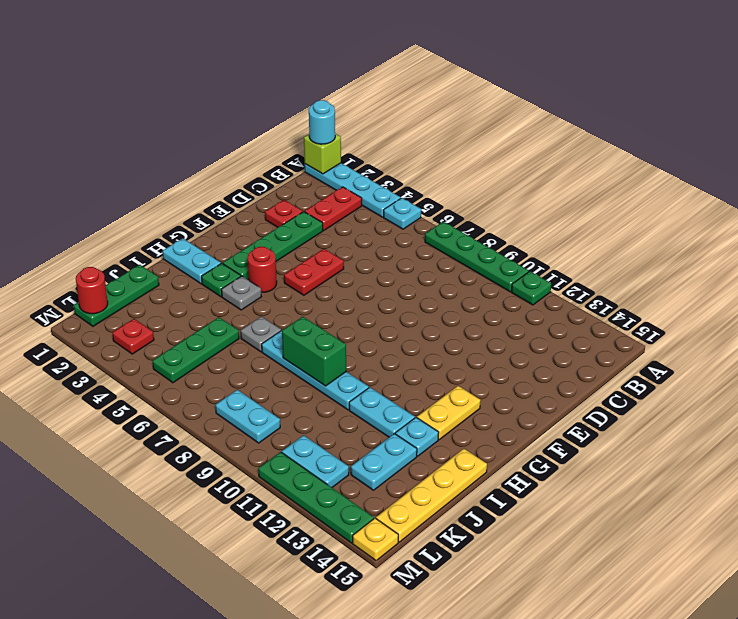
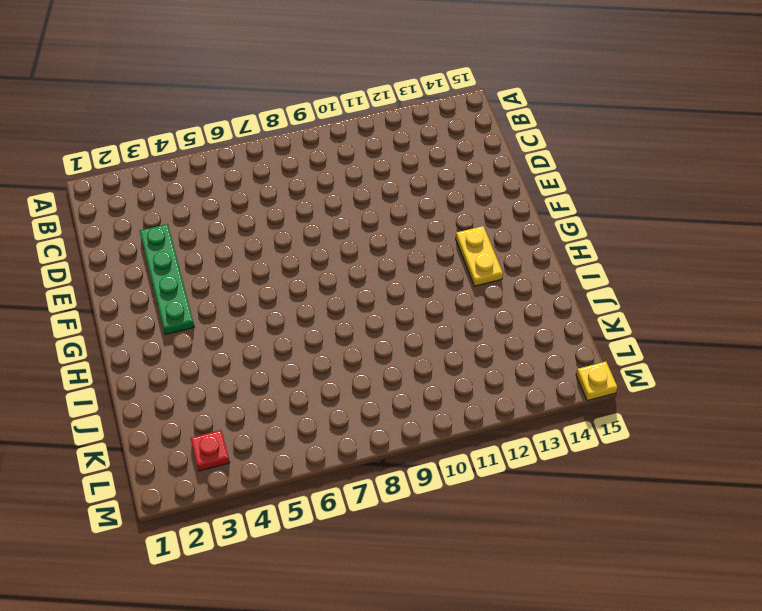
none -> cyan 1x4 plate [305,163,401,217]
none -> cyan 1x1 plate [384,198,421,229]
none -> green 1x4 plate [425,222,529,292]
none -> green 1x1 plate [511,271,551,305]

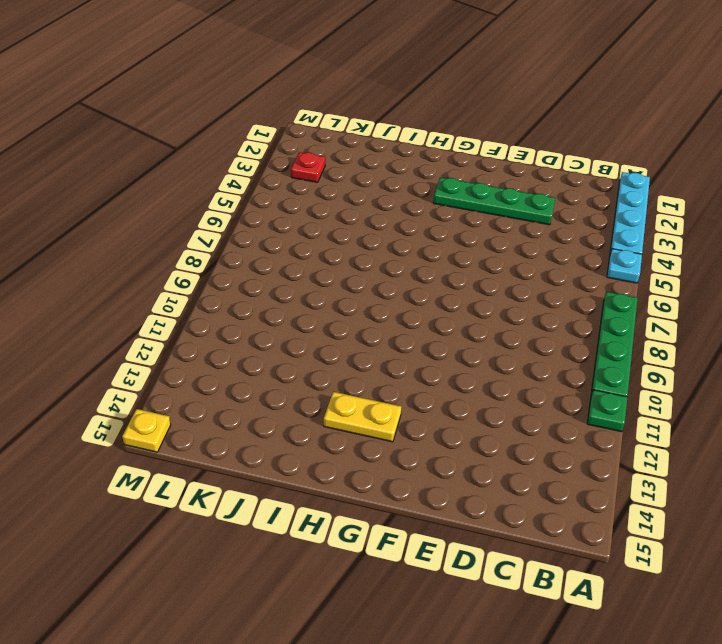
none -> red 1x2 plate [305,187,362,230]
none -> red 1x1 plate [265,200,303,227]
none -> red 1x2 plate [284,249,344,295]
none -> red 1x1 round brick [248,247,277,292]

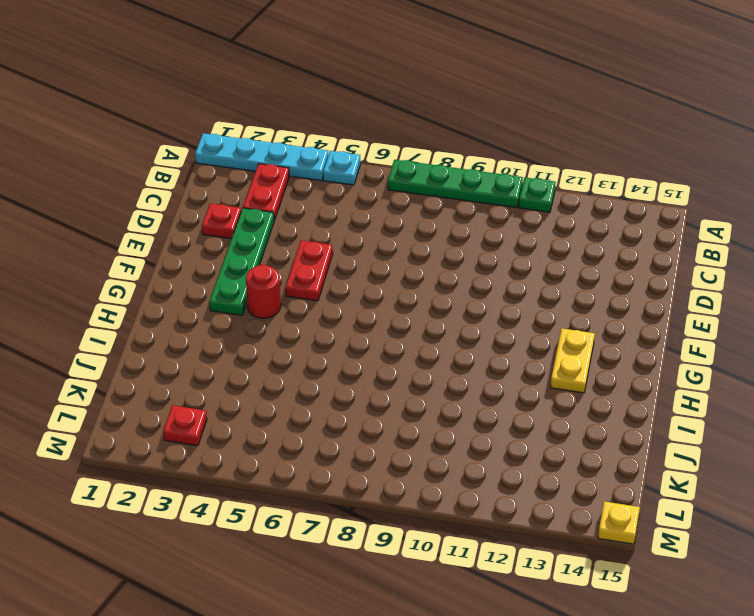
none -> cyan 1x2 plate [163,238,221,284]
none -> green 1x1 plate [202,263,241,297]
none -> grey 1x1 plate [221,276,261,310]
none -> grey 1x1 plate [241,316,281,352]

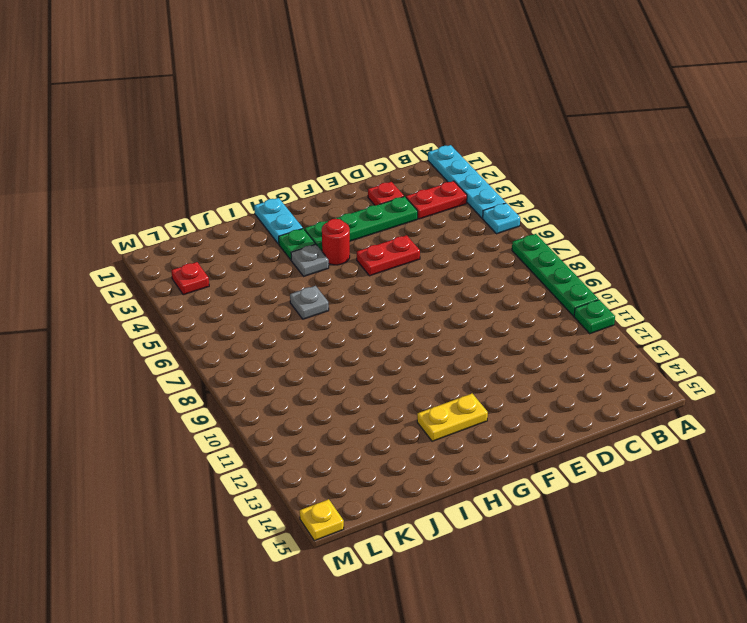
none -> cyan 1x4 plate [262,330,369,410]
none -> cyan 1x2 plate [349,387,415,437]
none -> cyan 1x1 plate [395,418,439,456]
none -> yellow 1x4 plate [376,449,487,542]

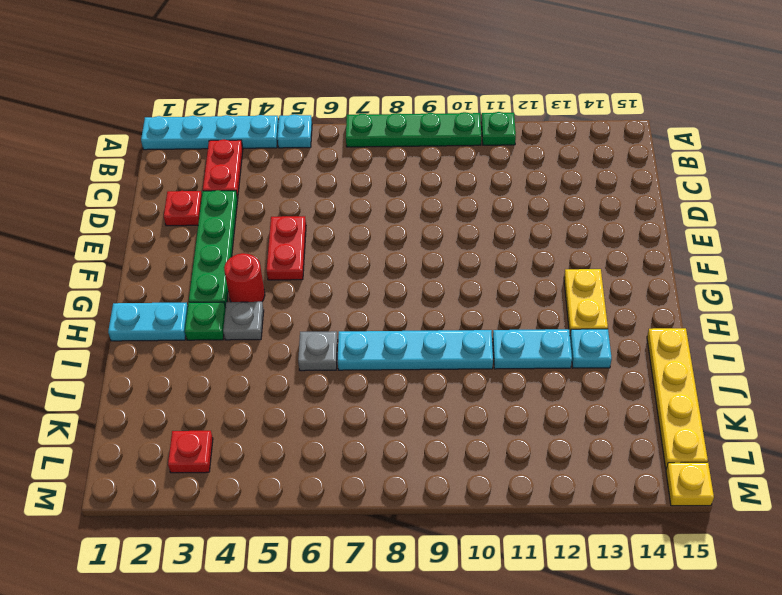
none -> green 1x3 plate [74,265,159,326]
none -> green 1x3 plate [153,317,239,383]
none -> cyan 1x2 plate [351,434,417,490]
none -> cyan 1x2 plate [216,390,280,443]

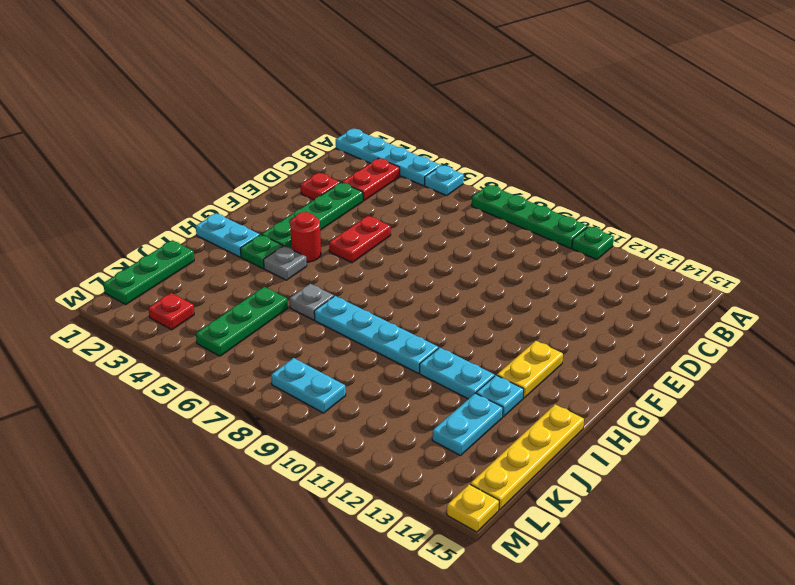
none -> cyan 1x2 plate [282,435,349,487]
none -> green 1x4 plate [258,452,374,543]
none -> lime 1x1 brick [304,134,341,174]
none -> green 1x2 brick [282,317,346,386]

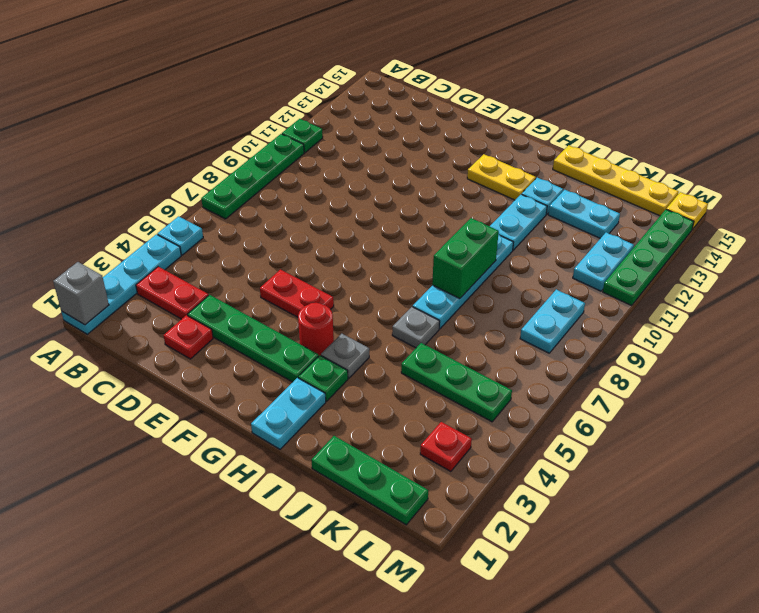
grey 1x1 brick [53,262,109,325] -> lime 1x1 brick [304,134,341,174]
none -> red 1x1 round brick [76,267,108,314]
none -> cyan 1x1 round brick [309,100,335,144]

